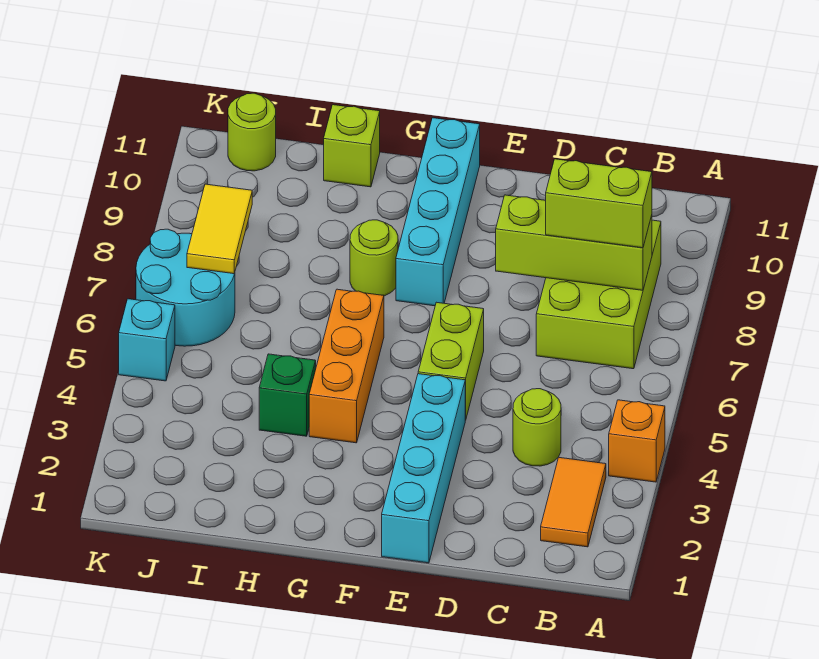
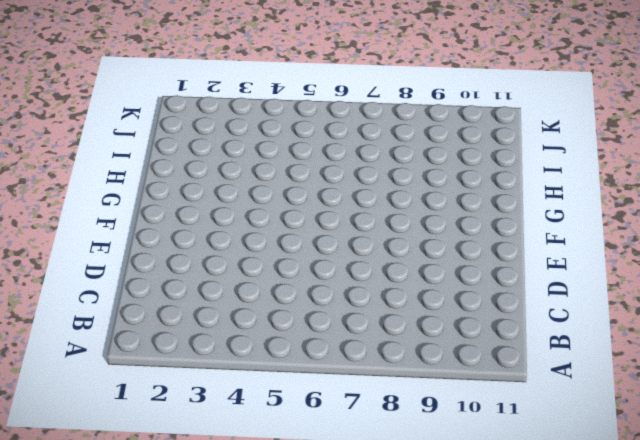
none -> orange 1x1 brick [609,400,665,482]
none -> orange 1x2 tile [541,457,606,547]
none -> lime 2x3 brick [536,220,661,369]

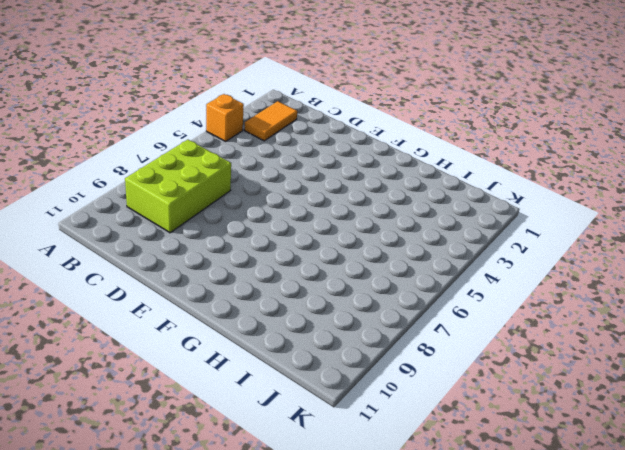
none -> lime 1x1 round brick [513,389,561,466]
none -> cyan 1x4 brick [382,374,465,563]
none -> lime 1x2 brick [418,302,484,420]

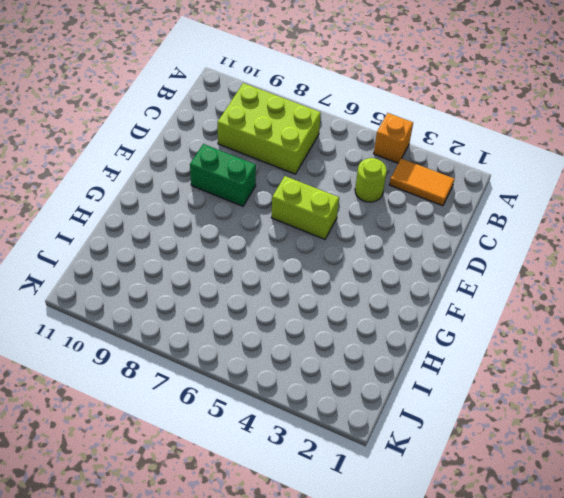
green 1x2 brick [190,144,256,206] -> none
none -> cyan 1x4 brick [382,374,465,563]
none -> cyan 1x4 brick [396,118,480,306]
none -> orange 1x3 brick [309,289,384,443]

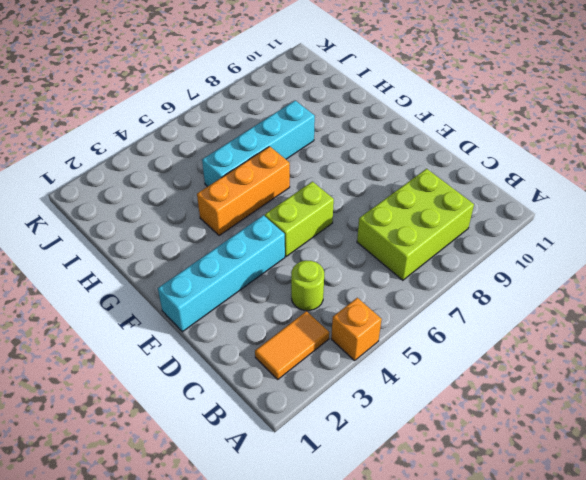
cyan 1x4 brick [202,101,315,187] -> cyan 1x4 brick moved to [396,118,480,306]
none -> lime 1x1 round brick [350,220,398,296]
none -> green 1x1 brick [259,354,316,436]
none -> lime 1x1 brick [324,105,380,187]

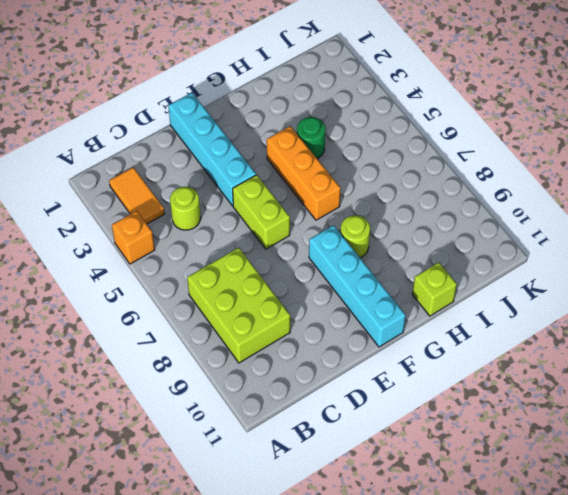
green 1x1 round brick [297,117,325,158] -> green 1x1 brick [259,354,316,436]
none -> cyan 2x2 round brick [136,229,235,346]
none -> lime 1x1 round brick [228,93,276,171]
none -> cyan 1x1 brick [119,299,175,381]

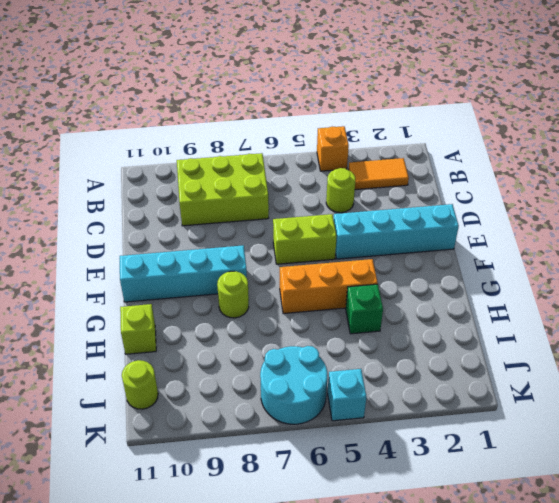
none -> lime 1x3 brick [496,195,652,290]
none -> yellow 1x2 tile [187,184,252,274]
none -> lime 1x2 brick [546,159,652,248]

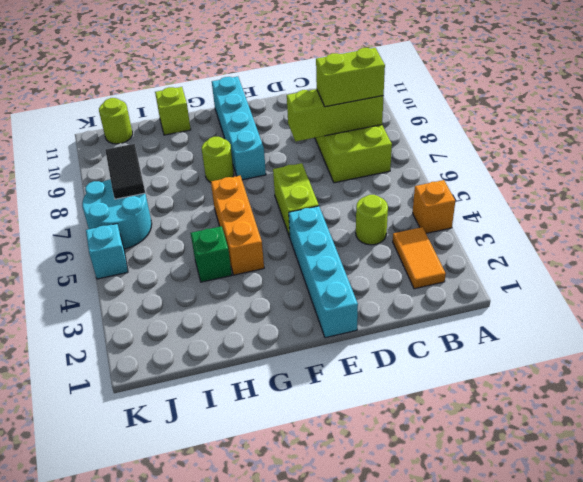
black 1x2 tile [105,144,145,199] -> yellow 1x2 tile [187,184,252,274]

